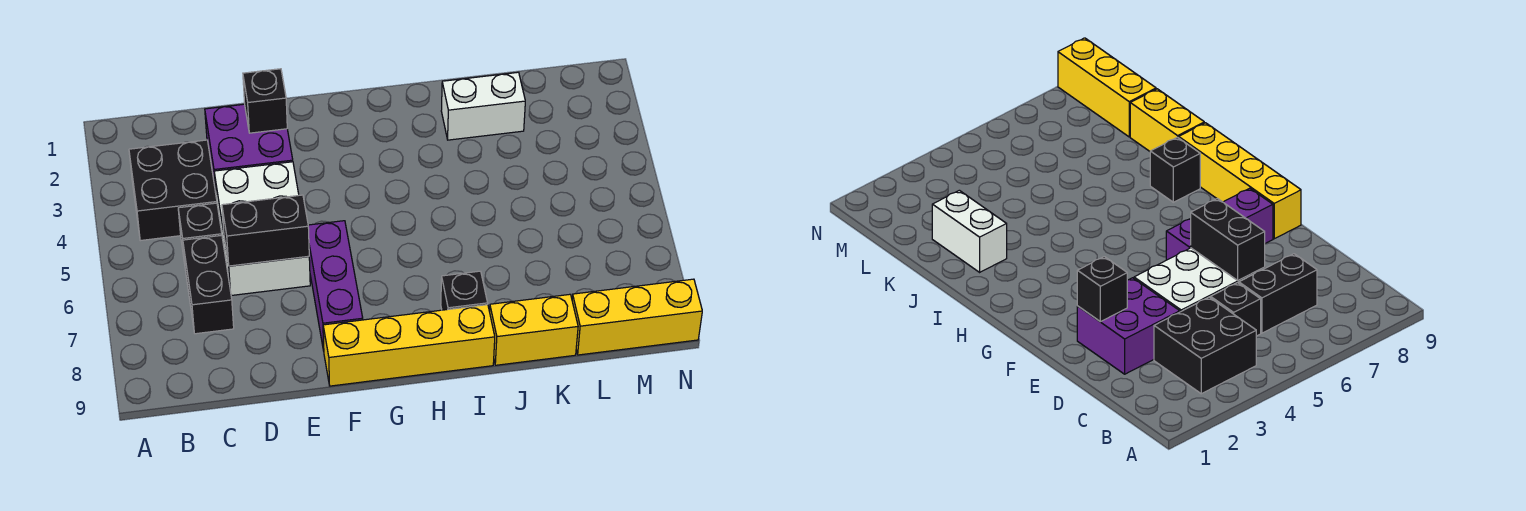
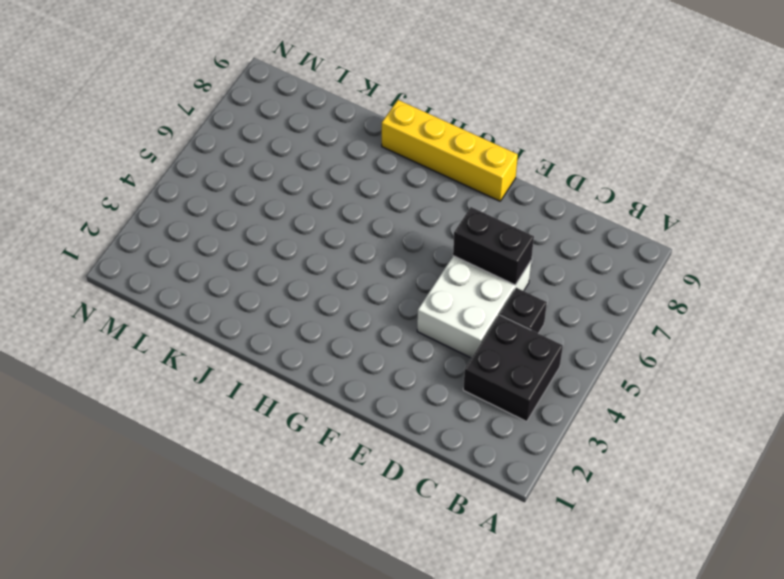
none -> black 1x2 brick [183,235,234,334]
none -> purple 2x2 brick [205,104,293,192]
none -> purple 1x3 brick [308,221,363,351]

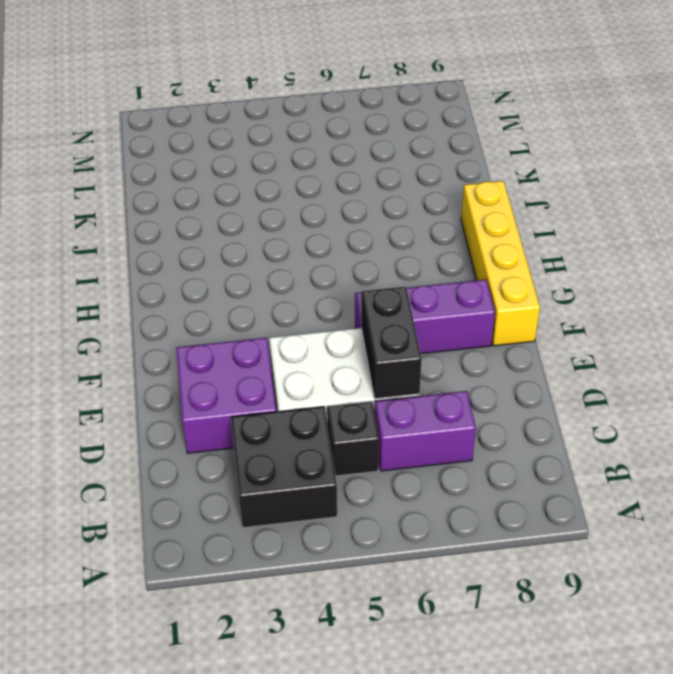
purple 1x2 brick [374,391,476,471] -> black 1x2 brick [183,235,234,334]
none -> black 1x1 brick [441,271,488,310]
none -> white 1x2 brick [441,72,525,140]
none -> yellow 1x2 brick [490,294,578,365]

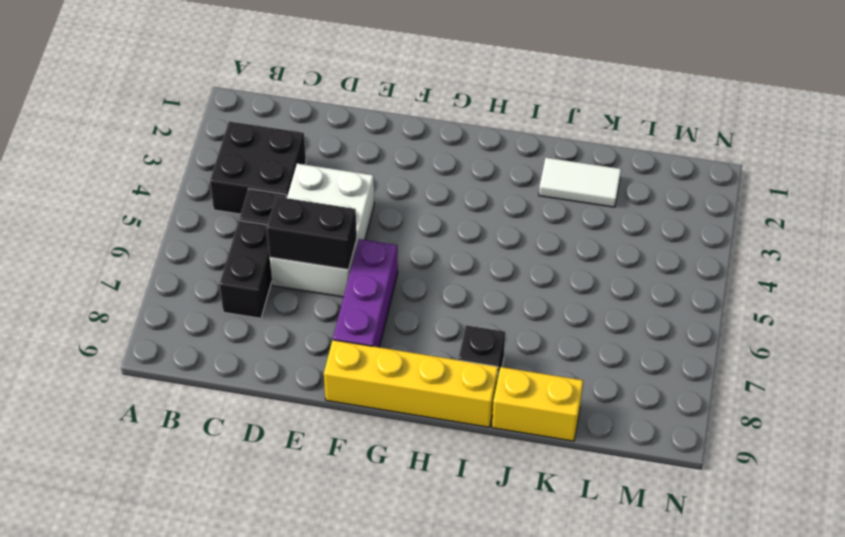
white 1x2 tile [539,158,621,207] -> white 1x2 brick [441,72,525,140]
none -> purple 2x2 brick [205,104,293,192]
none -> yellow 1x3 brick [572,279,702,355]
none -> black 1x1 brick [243,69,287,133]

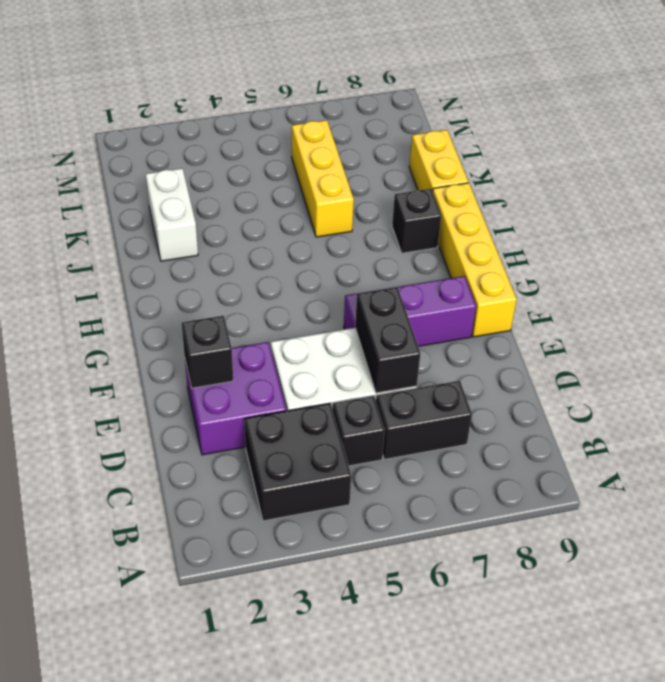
yellow 1x3 brick [292,120,354,237] -> yellow 1x3 brick moved to [572,279,702,355]

